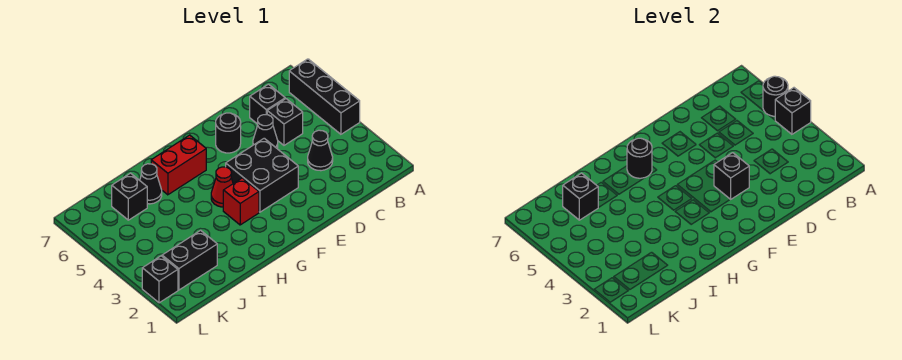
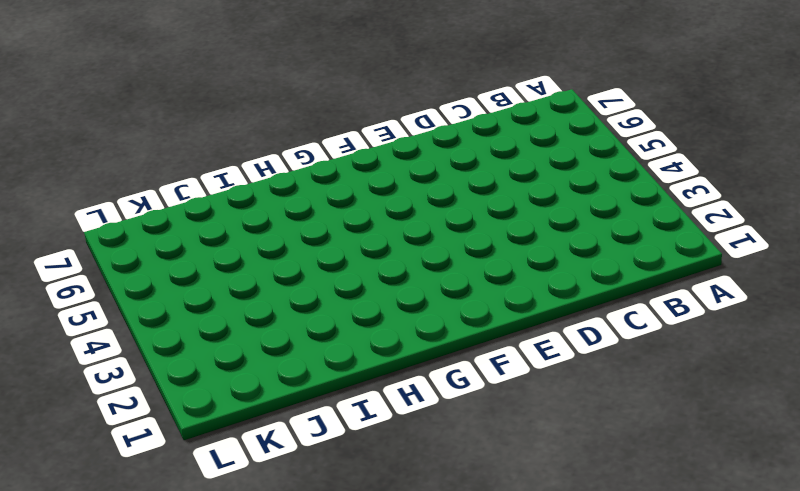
none -> black 1x3 brick [289,59,360,134]
none -> black 1x1 cone [308,130,333,171]
none -> black 1x1 brick [267,99,303,145]

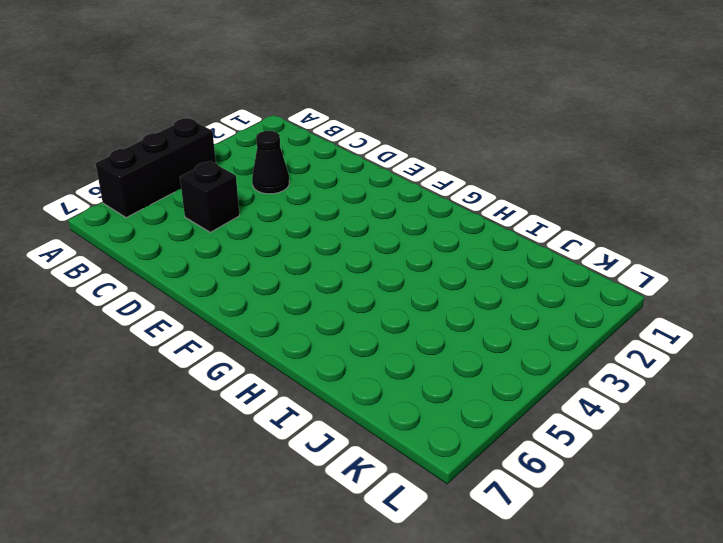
none -> black 1x1 brick [250,84,285,124]
none -> black 1x1 cone [253,115,278,148]
none -> black 2x2 brick [226,138,298,212]

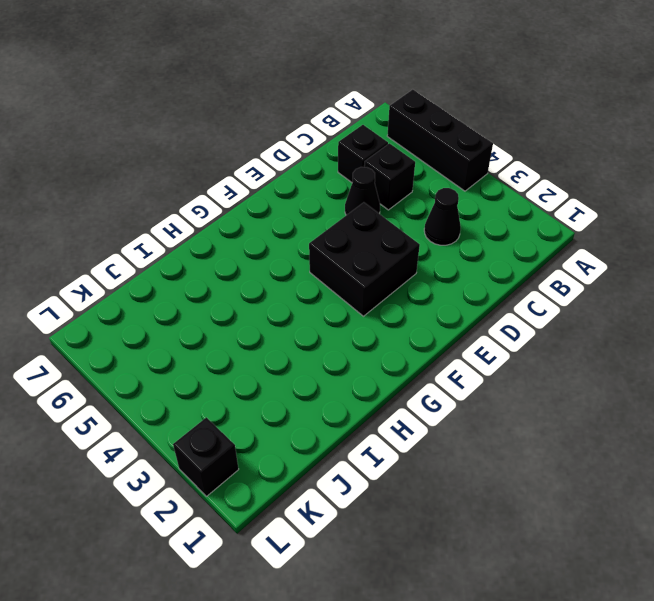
none -> black 1x1 round brick [216,113,241,153]
none -> red 1x1 brick [223,178,259,225]
none -> red 1x1 cone [211,167,233,207]

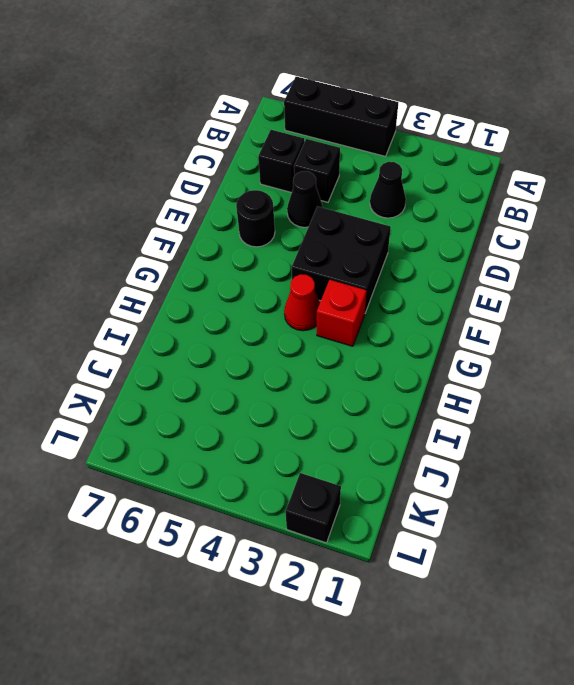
none -> red 1x2 brick [151,135,206,195]
none -> black 1x1 cone [140,164,162,204]
none -> black 1x2 brick [162,230,217,290]

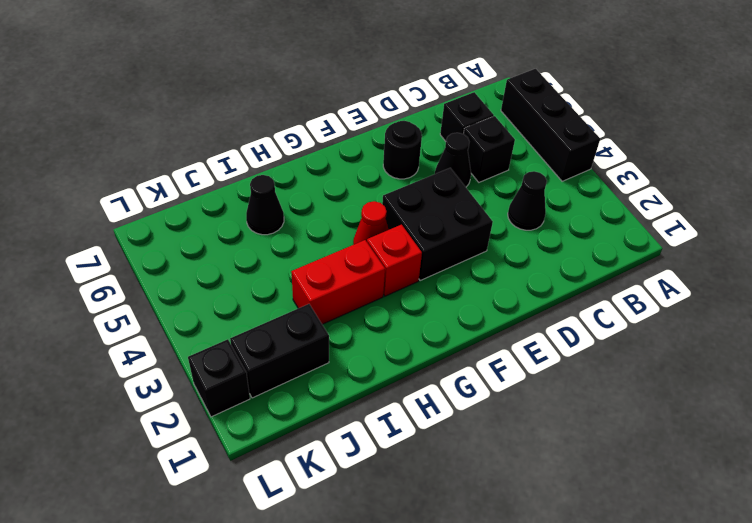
red 1x2 brick [291,240,385,324] -> red 1x2 brick moved to [151,135,206,195]
none -> black 1x1 brick [112,173,147,220]
none -> black 1x1 brick [775,88,811,134]
none -> black 1x1 round brick [763,76,788,116]

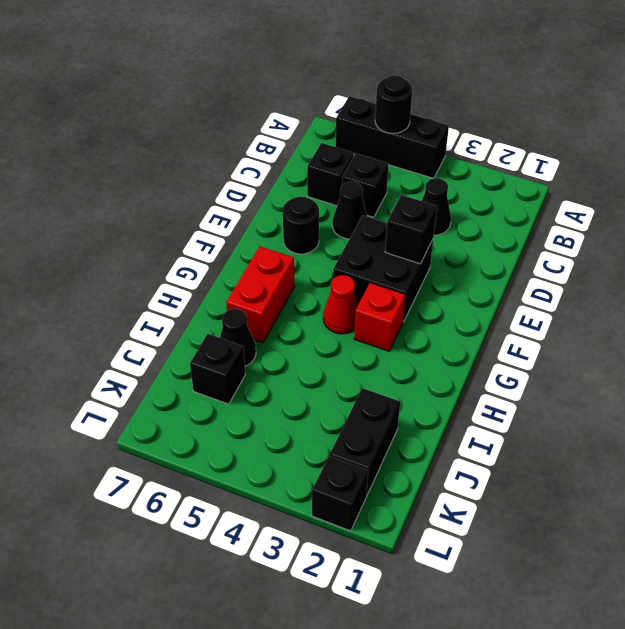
none -> black 1x1 brick [775,88,811,134]
none -> black 1x1 round brick [627,138,652,178]
none -> black 1x1 brick [563,173,598,220]

